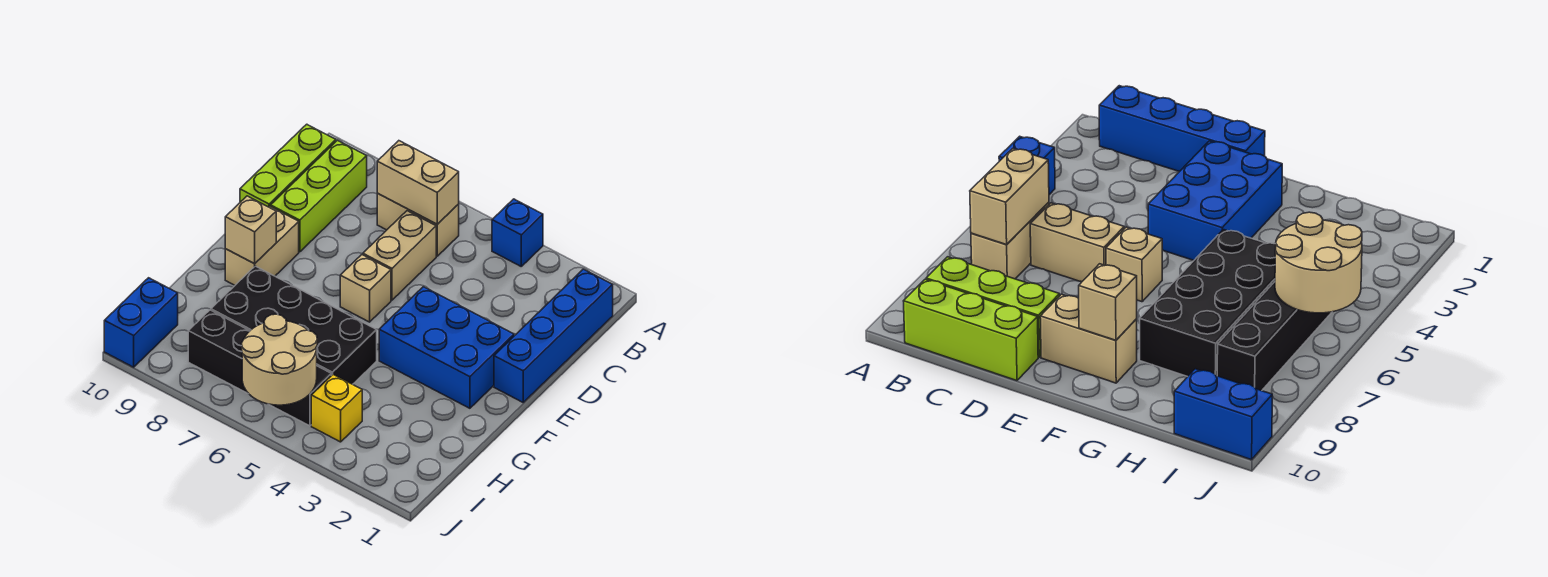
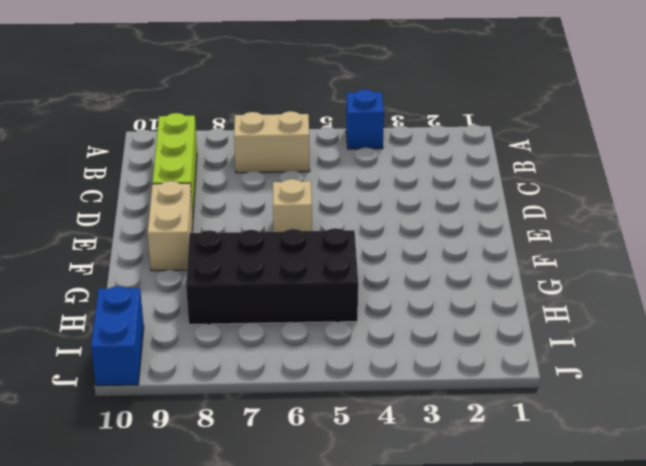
none -> blue 1x4 brick [494,269,613,402]
none -> lime 1x3 brick [240,124,336,207]
none -> tan 1x2 brick [363,211,436,300]

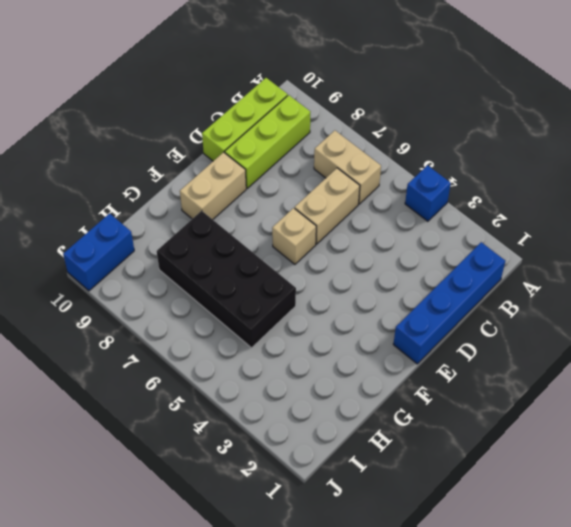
none -> blue 2x3 brick [379,287,514,408]
none -> yellow 1x1 brick [311,374,362,442]
none -> black 1x4 brick [188,310,331,426]

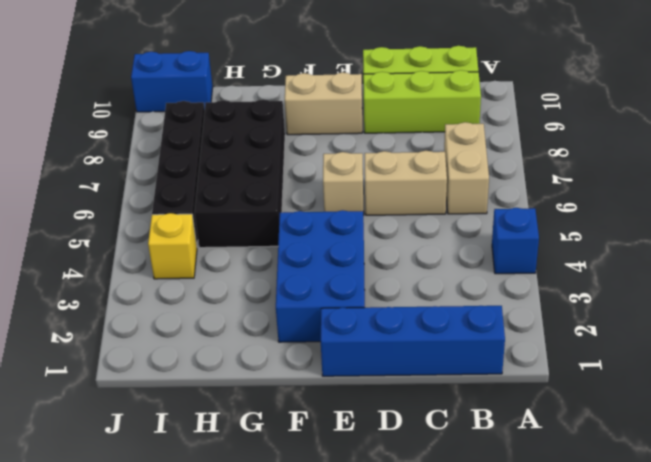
none -> tan 1x2 brick [377,141,459,224]
none -> tan 1x1 brick [225,196,276,264]
none -> tan 2x2 round brick [241,314,317,405]

